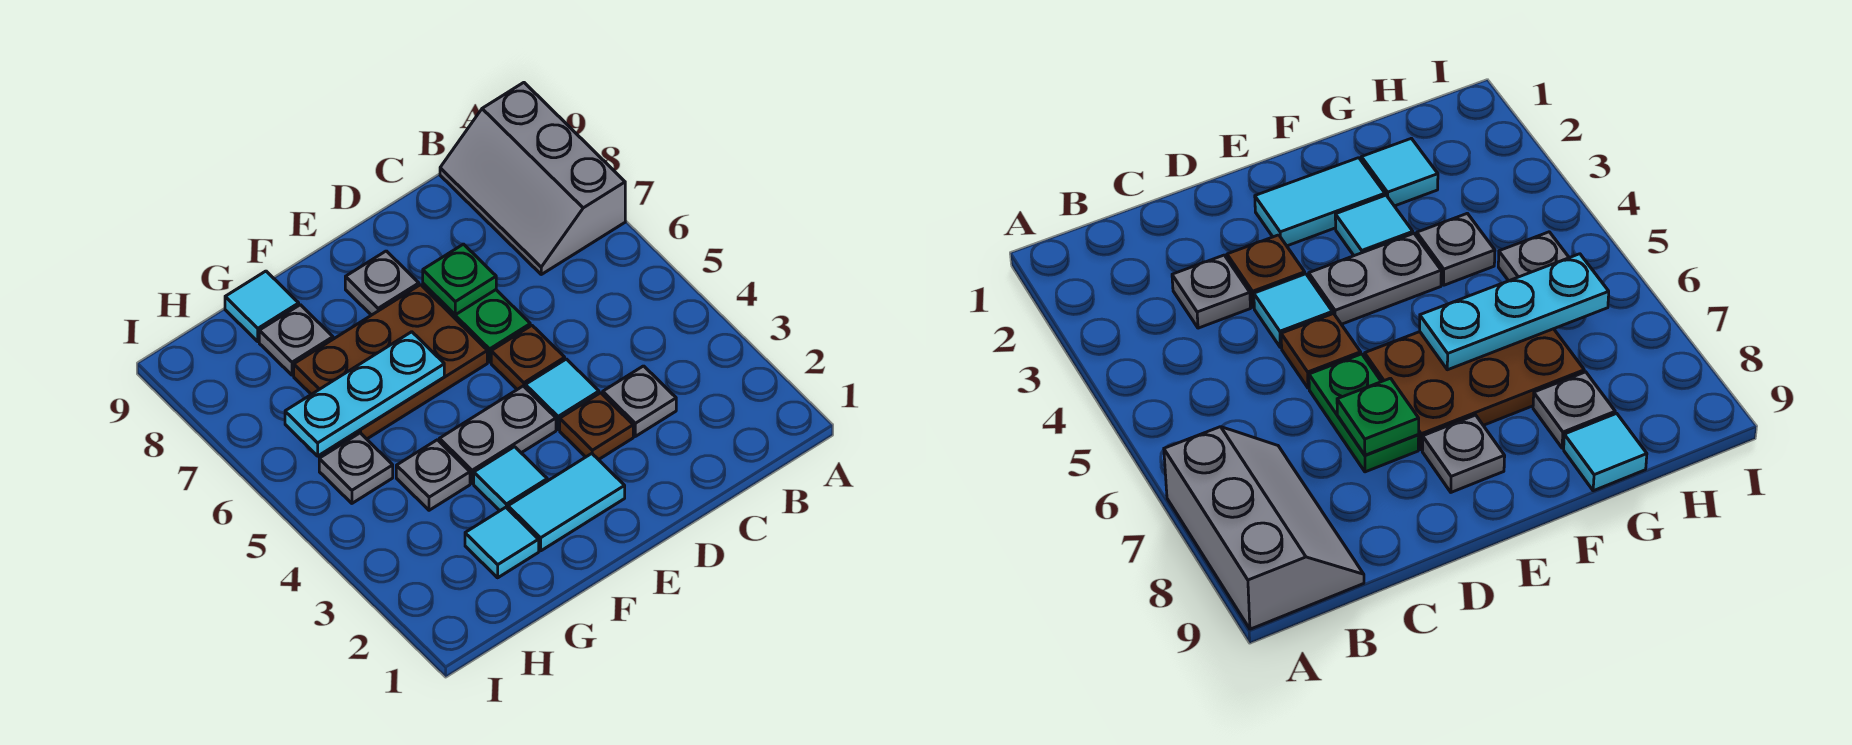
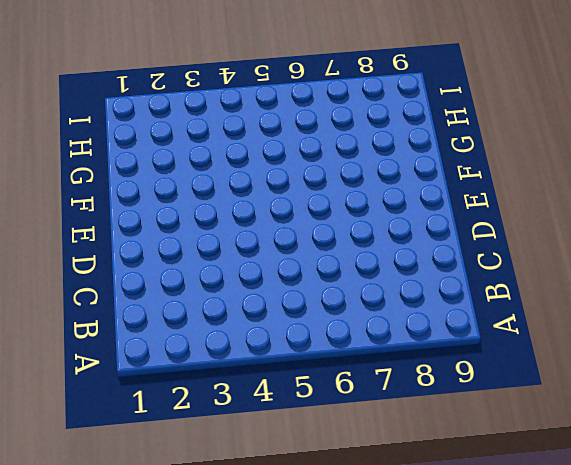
none -> grey 2x3 slope [440,83,625,274]
none -> grey 1x1 plate [603,366,676,436]
none -> brown 1x1 plate [560,393,633,460]

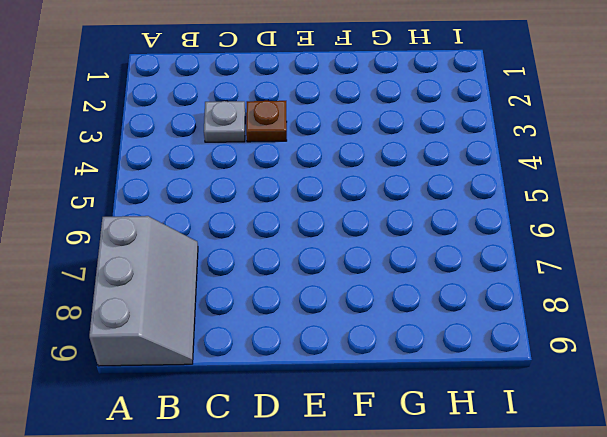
none -> cyan 1x1 tile [525,359,599,430]
none -> brown 1x1 plate [491,326,565,389]
none -> green 1x2 plate [423,284,530,362]

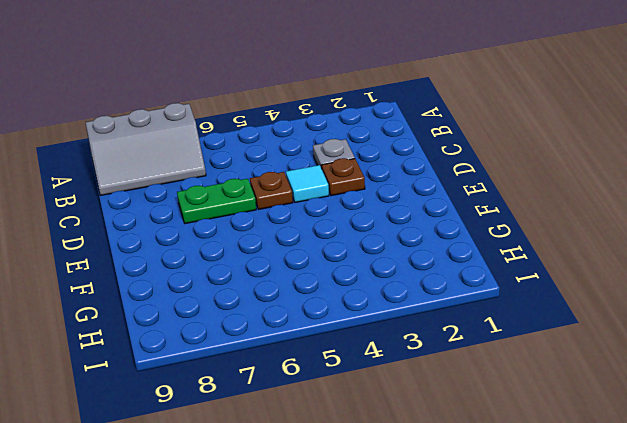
none -> cyan 1x2 tile [508,454,625,551]
none -> grey 1x2 plate [439,386,556,483]
none -> brown 2x3 plate [294,285,487,439]

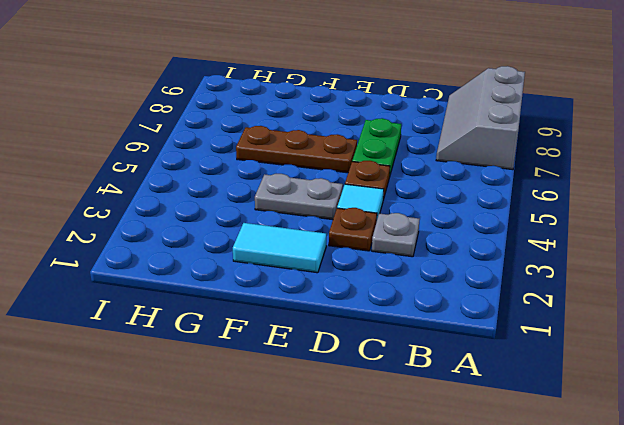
brown 1x3 plate [236,126,357,173] -> brown 2x3 plate [294,285,487,439]
none -> grey 1x1 plate [345,251,419,315]
none -> cyan 1x1 tile [474,447,547,511]
none -> cyan 1x1 tile [465,507,539,578]

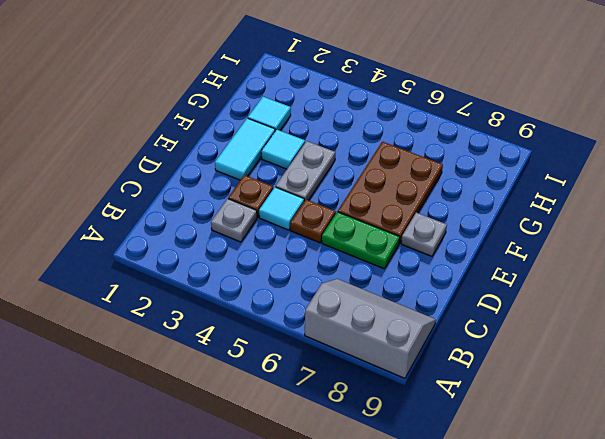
none -> grey 1x1 plate [396,440,470,510]
none -> grey 1x1 plate [259,305,333,375]
none -> cyan 1x1 tile [225,271,299,341]

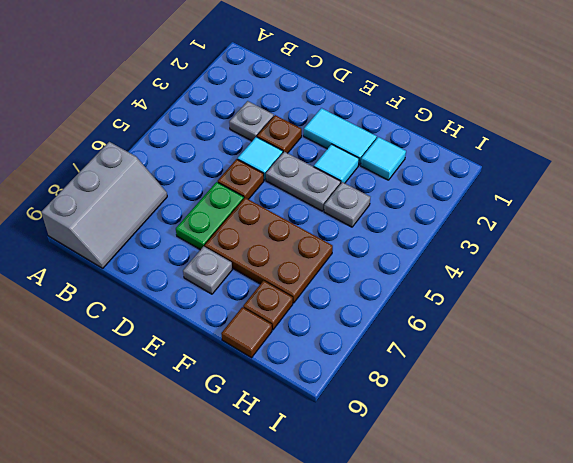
brown 1x1 plate [243,281,293,330] -> grey 1x1 plate [259,305,333,375]
brown 1x1 tile [221,307,272,358] -> cyan 1x1 tile [225,271,299,341]
none -> grey 1x1 plate [319,433,393,503]
none -> green 1x1 plate [423,244,496,315]
none -> cyan 1x3 plate [285,332,444,456]

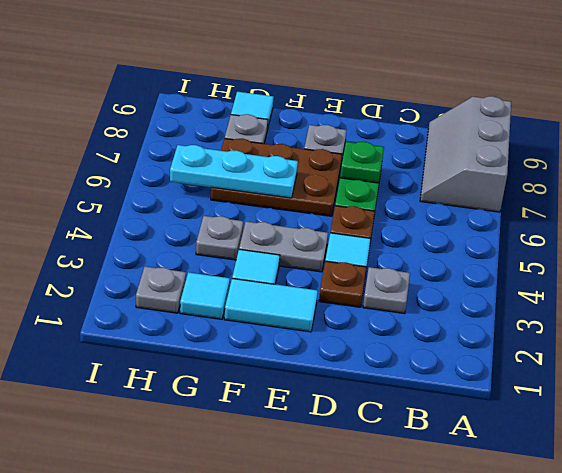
grey 1x1 plate [136,266,186,313] -> grey 1x1 plate moved to [319,433,393,503]

